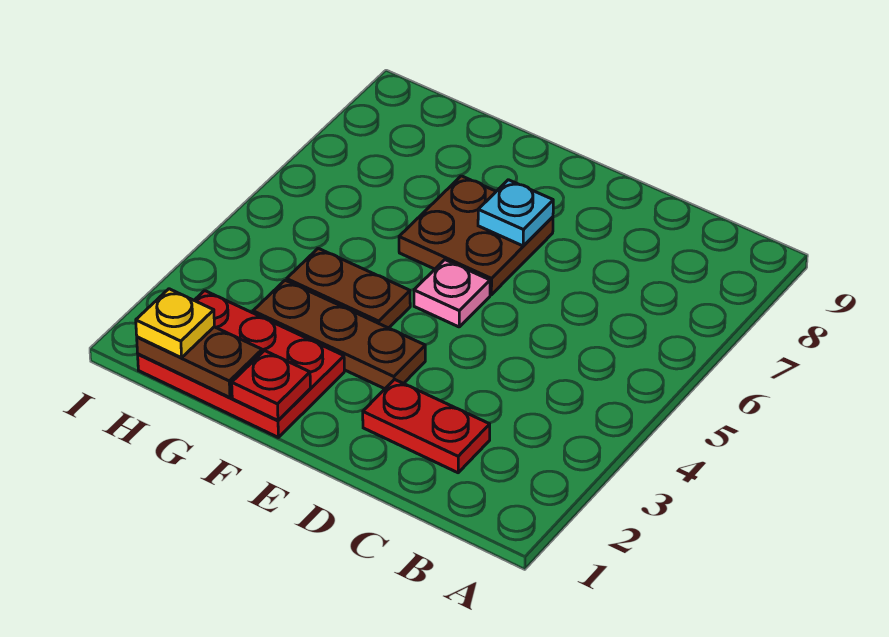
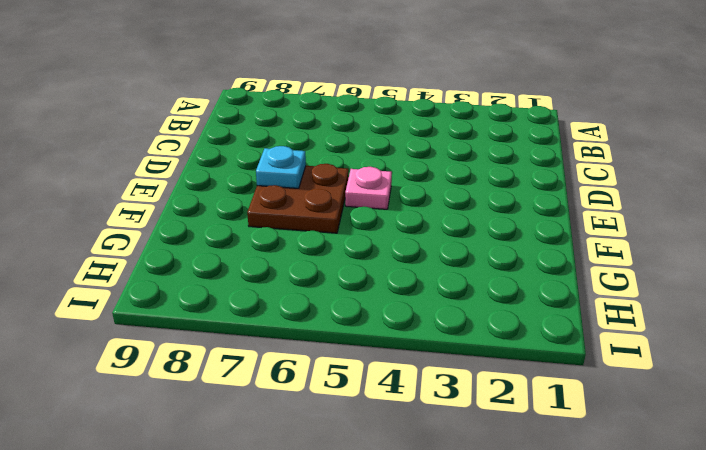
none -> red 1x2 plate [363,379,490,473]
none -> brown 1x3 plate [253,280,425,389]

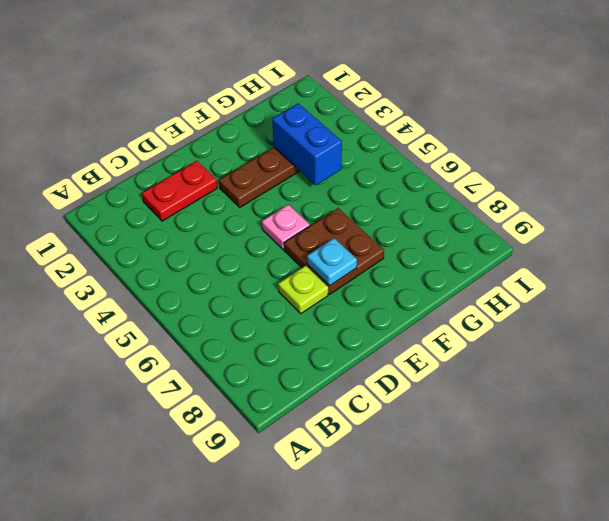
lime 1x1 plate [278,266,328,314] -> none
blue 1x2 brick [272,103,342,185] -> none
none -> red 2x3 plate [138,291,344,437]
none -> brown 1x2 plate [287,248,410,328]

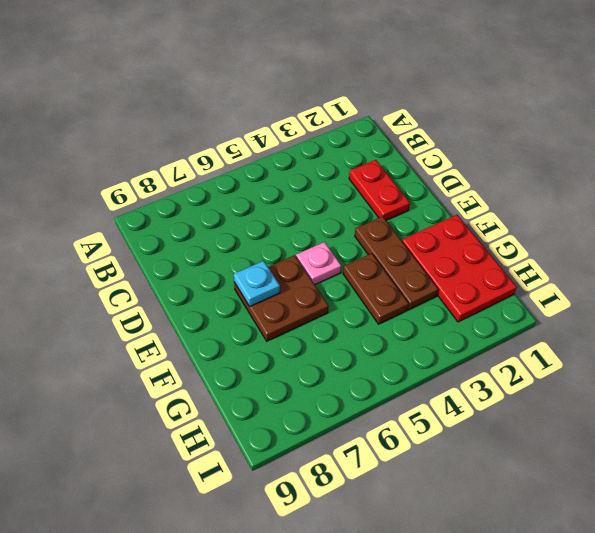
none -> red 1x1 plate [232,351,310,420]
none -> brown 1x2 plate [137,327,262,398]

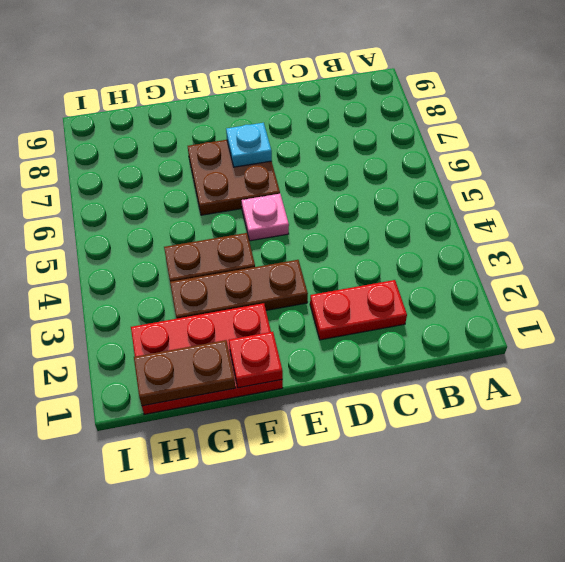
none -> yellow 1x1 plate [136,289,214,358]

